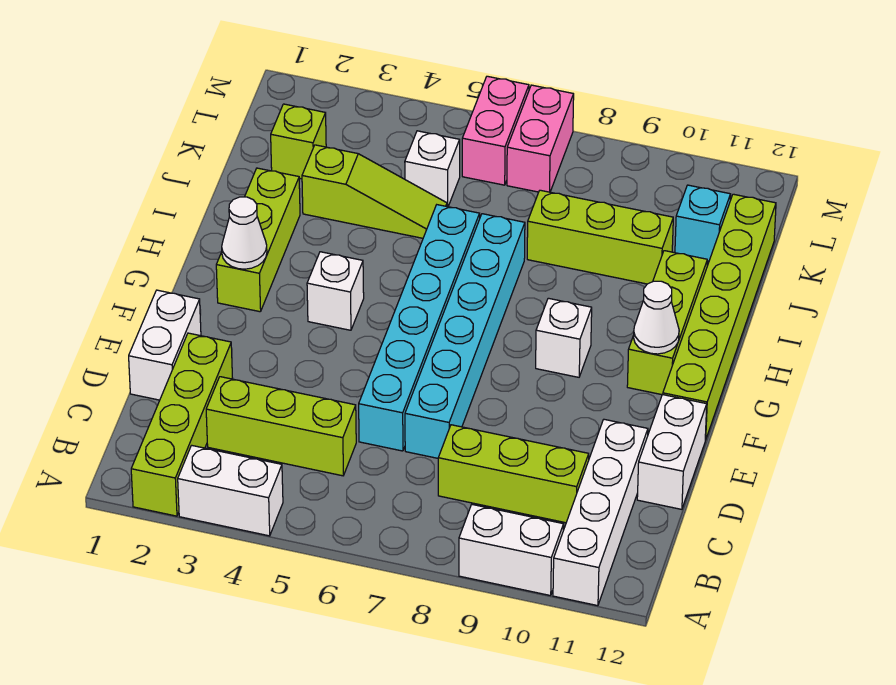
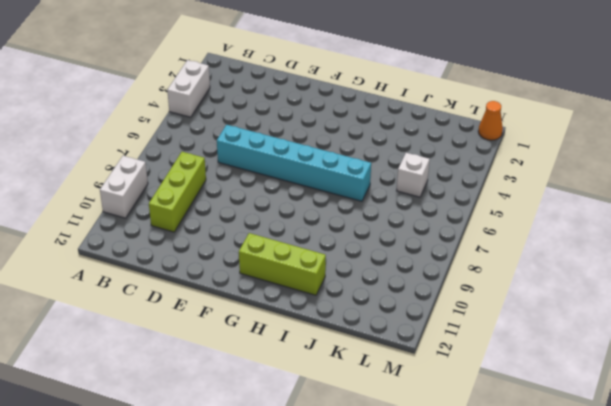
orange 1x1 cone [478,101,503,140] -> none
none -> lime 1x4 brick [131,333,233,516]
none -> white 1x4 brick [553,419,648,606]
none -> lime 1x3 brick [206,377,356,476]

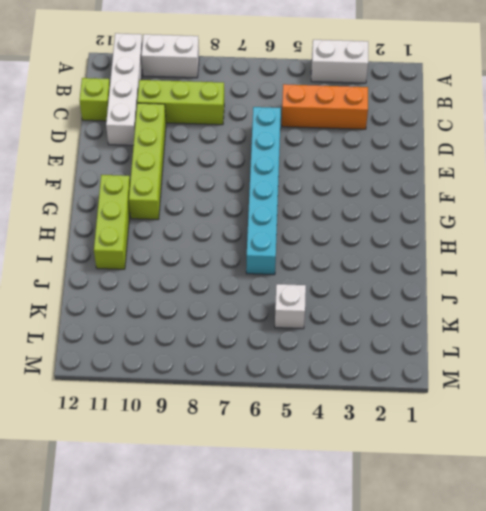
orange 1x3 brick [282,84,368,129] -> lime 1x3 brick [206,377,356,476]
lime 1x1 brick [80,78,110,121] -> lime 1x1 brick moved to [271,104,326,179]
lime 1x4 brick [129,103,166,220] -> lime 1x4 brick moved to [131,333,233,516]
none -> white 1x2 brick [129,290,201,400]
none -> cyan 1x6 brick [405,214,525,458]
none -> white 1x2 brick [637,395,707,509]

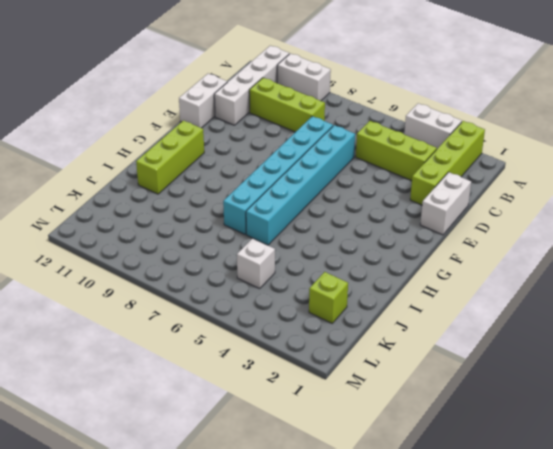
none -> lime 1x6 brick [663,194,776,440]
none -> lime 1x3 brick [216,168,300,312]
none -> white 1x1 brick [307,252,364,330]

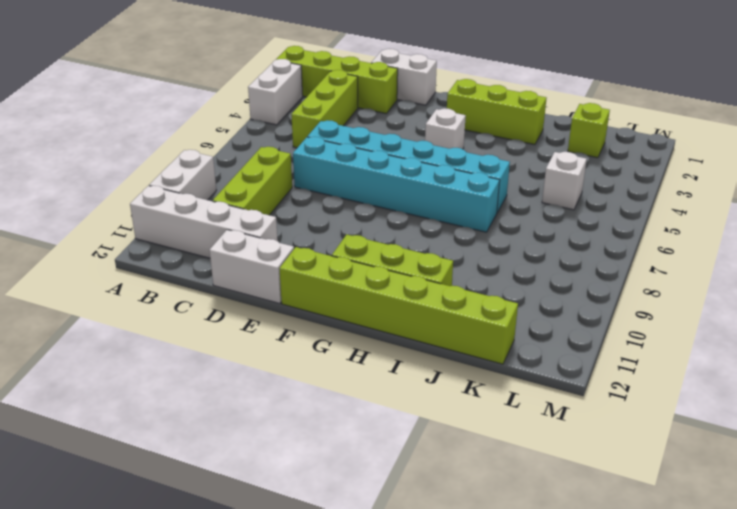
none -> white 1x1 brick [536,298,592,377]
none -> lime 1x3 slope [302,145,447,238]
none -> lime 1x3 brick [527,190,673,284]

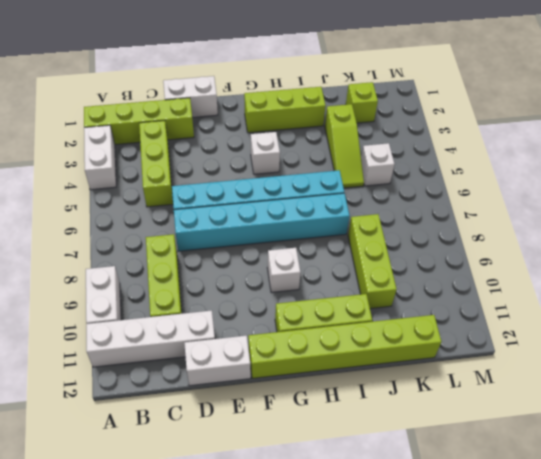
none -> cyan 1x1 brick [675,185,731,261]
none -> pink 1x2 brick [462,76,529,185]
none -> pink 1x2 brick [507,85,574,192]

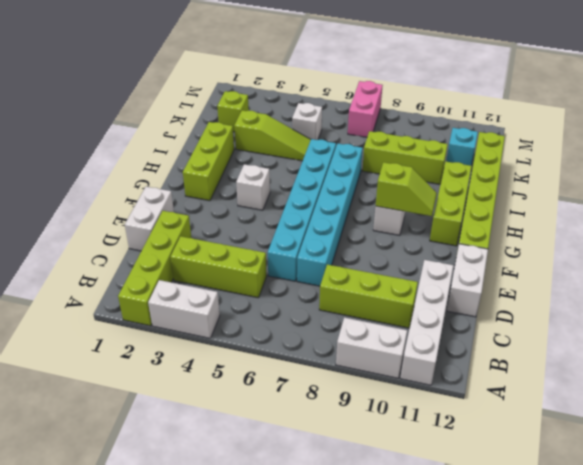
lime 1x2 slope [376,162,437,216] -> none
none -> pink 1x2 brick [462,76,529,185]
none -> white 1x1 cone [222,197,267,269]
none -> white 1x1 cone [634,281,679,354]

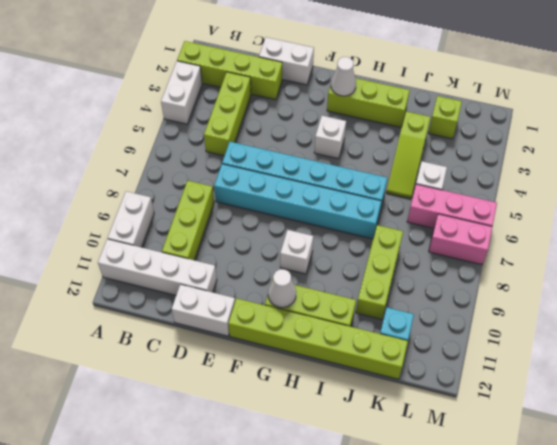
pink 1x3 brick [407,184,497,228] -> pink 1x2 brick [462,76,529,185]

